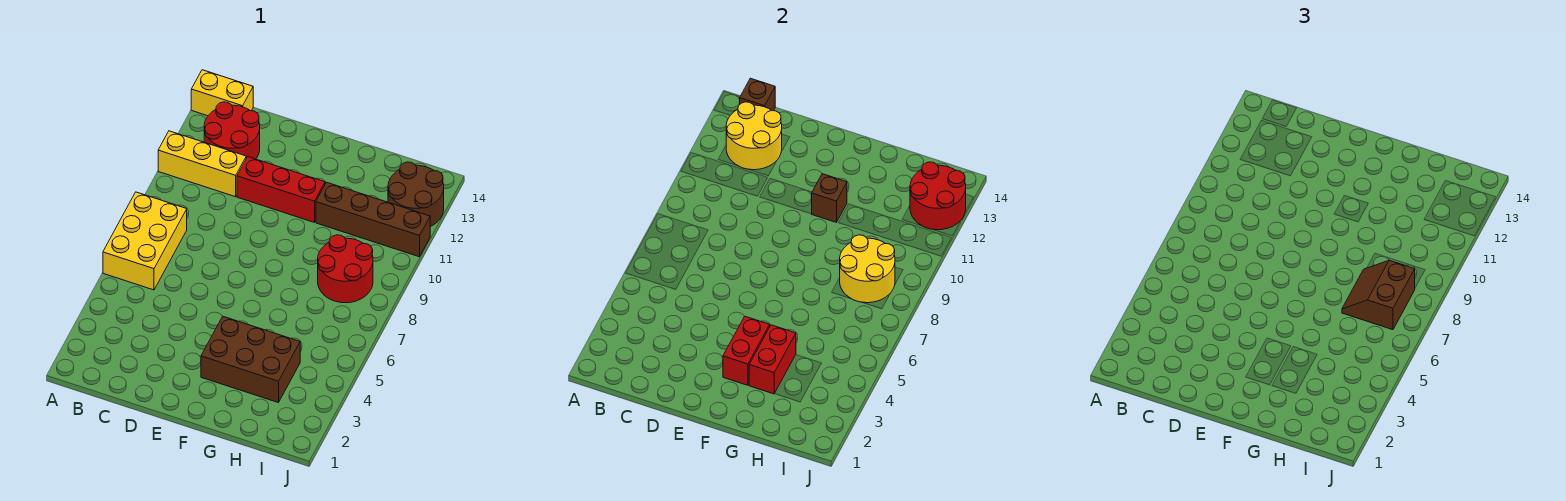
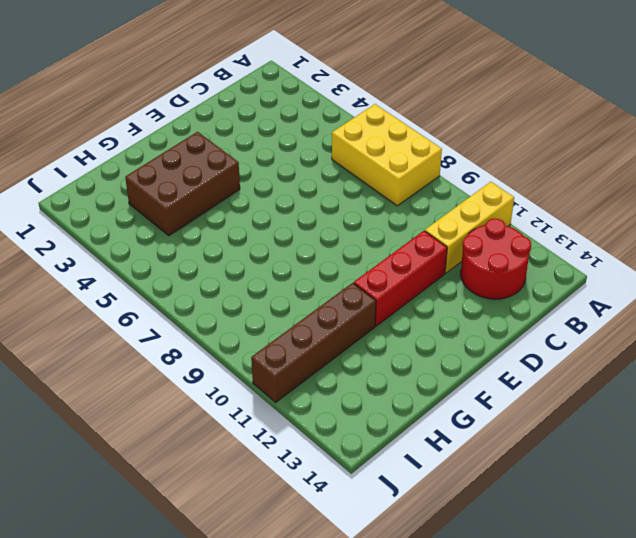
none -> yellow 1x2 brick [191,70,253,116]
none -> red 2x2 round brick [318,235,373,303]
none -> brown 2x2 round brick [388,162,444,227]

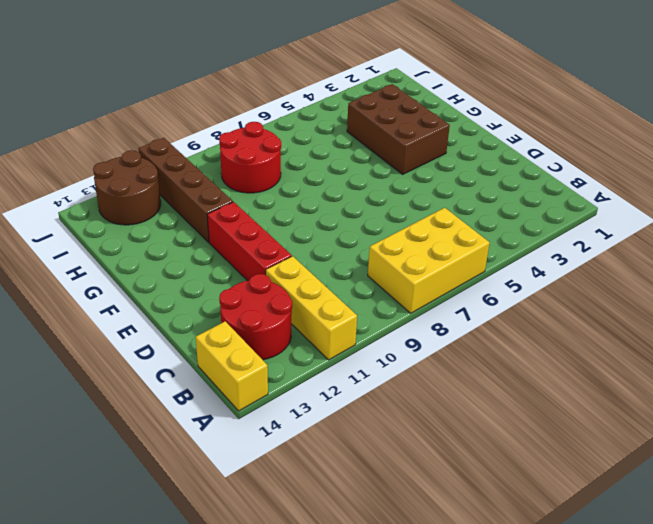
none -> yellow 2x2 round brick [726,102,782,170]
none -> brown 1x1 brick [740,78,775,111]
none -> red 1x2 brick [723,316,770,385]

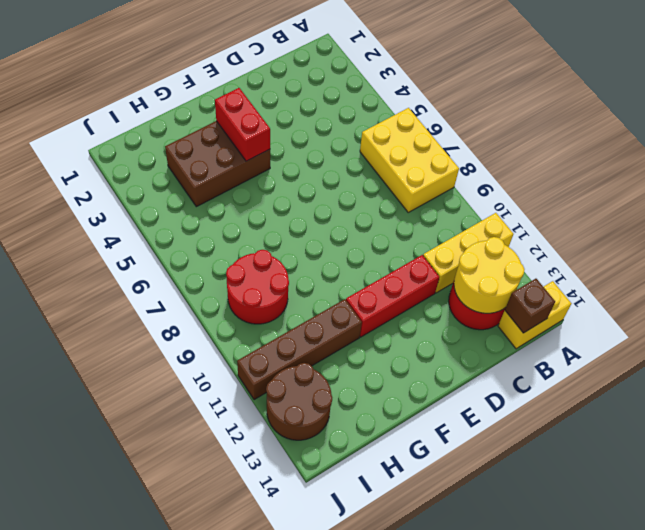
none -> brown 1x1 brick [812,174,847,222]
none -> red 1x2 brick [749,325,796,394]
none -> yellow 2x2 round brick [840,235,895,303]

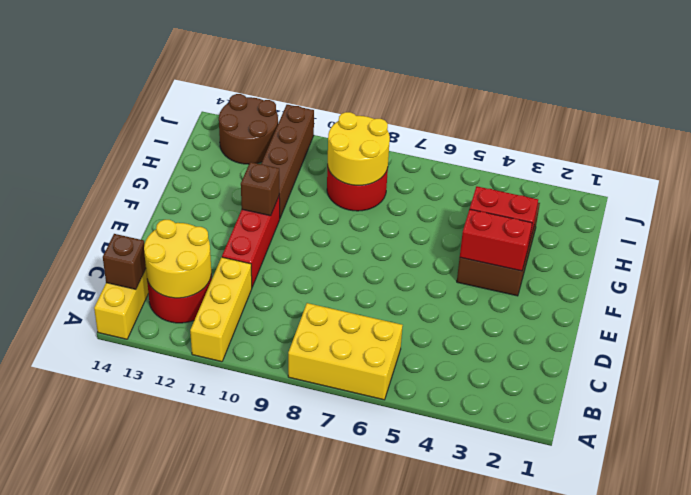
none -> red 2x2 round brick [910,162,966,230]
none -> brown 2x2 slope [1342,260,1415,330]

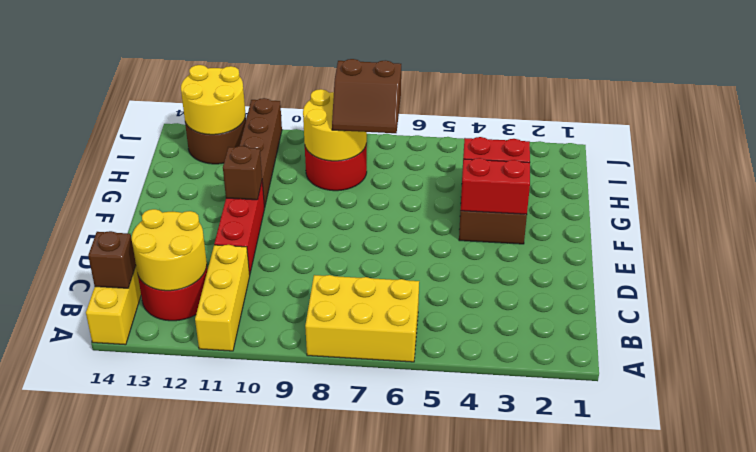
yellow 2x2 round brick [181,65,246,135] -> red 2x2 round brick [910,162,966,230]

